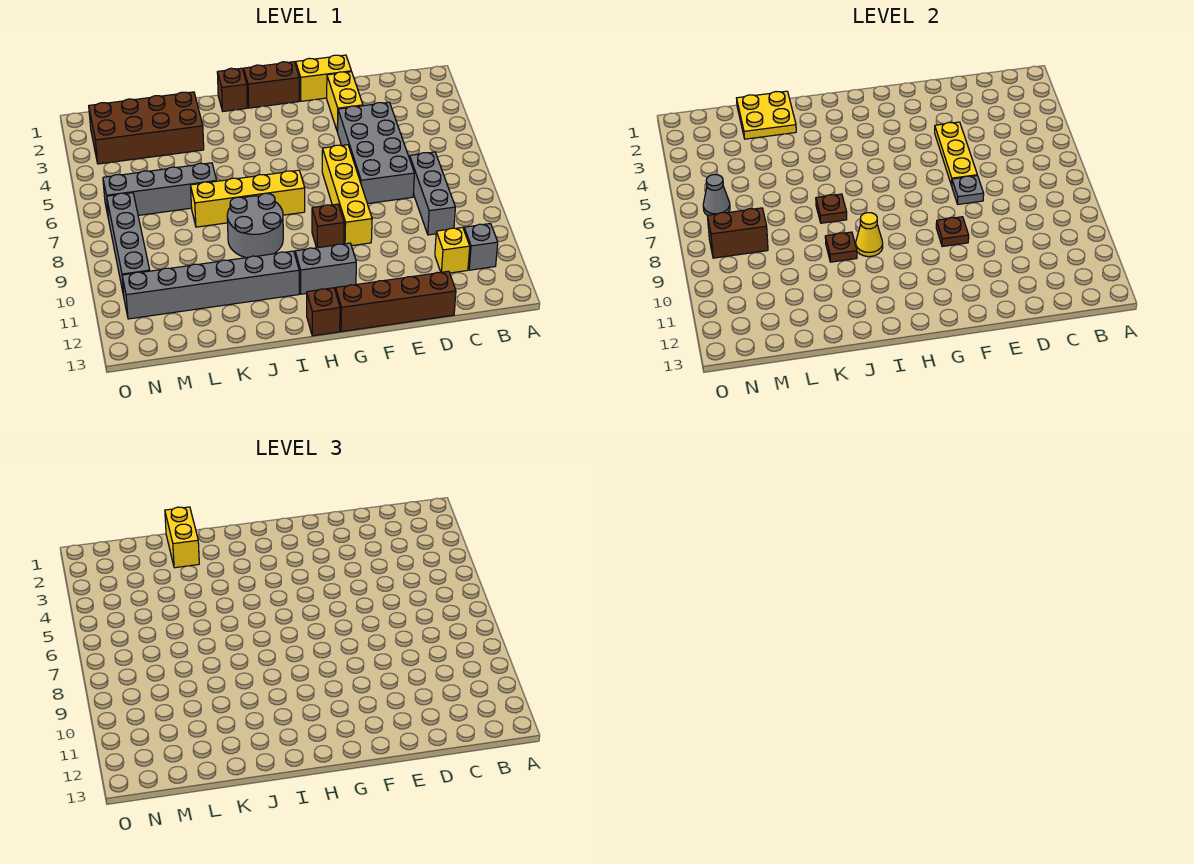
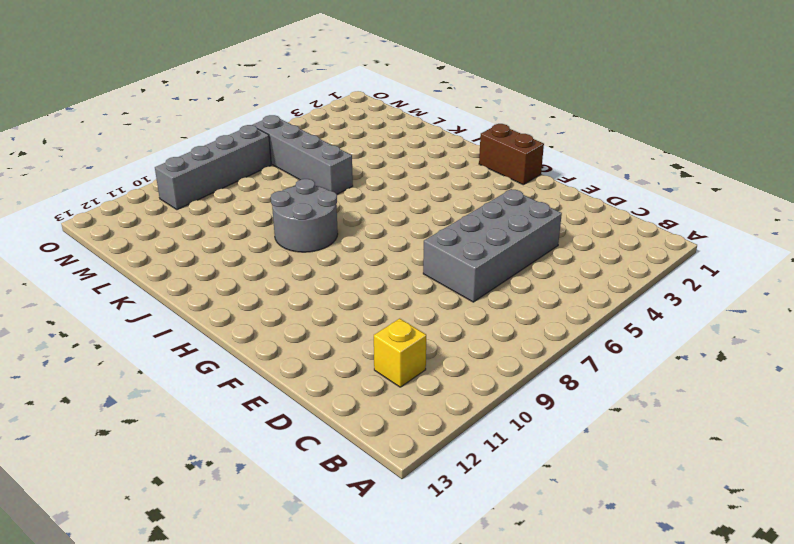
none -> grey 1x1 brick [464,224,498,270]
none -> grey 1x3 brick [409,152,455,235]
none -> brown 1x4 brick [336,271,456,332]

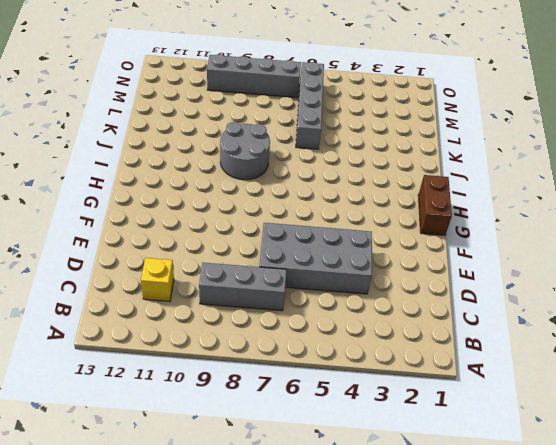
none -> grey 1x1 brick [464,224,498,270]
none -> brown 1x4 brick [336,271,456,332]
none -> yellow 1x2 brick [296,55,351,101]

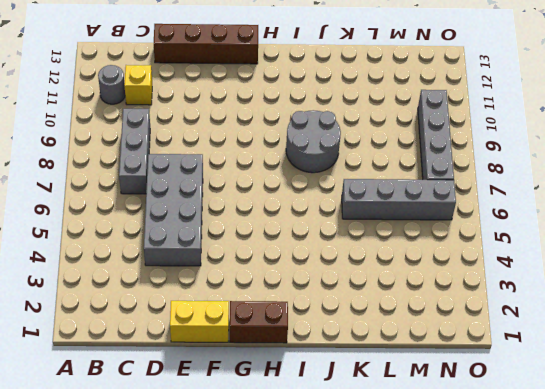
grey 1x1 round brick [98,65,125,104] -> grey 1x1 brick [464,224,498,270]
none -> yellow 1x2 brick [327,72,363,132]
none -> yellow 1x4 brick [322,145,372,246]
none -> brown 1x1 brick [312,204,344,248]

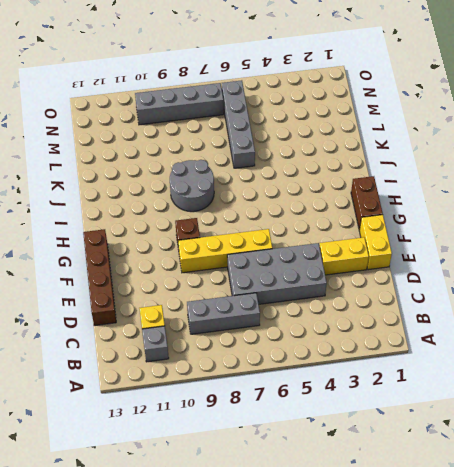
none -> grey 1x2 brick [295,243,356,294]
none -> yellow 1x4 brick [190,170,305,227]
none -> brown 1x1 brick [307,288,340,336]

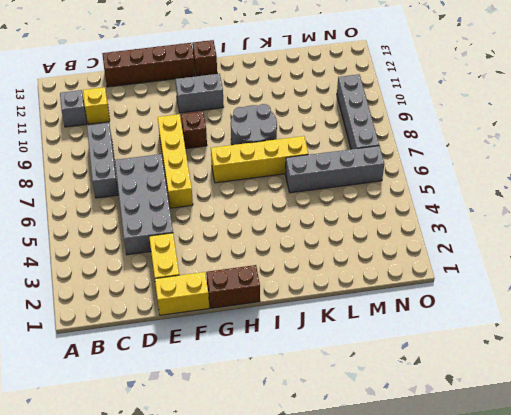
none -> brown 1x1 brick [217,68,247,111]
none -> grey 1x6 brick [122,251,299,319]
none -> brown 2x4 brick [89,92,204,164]

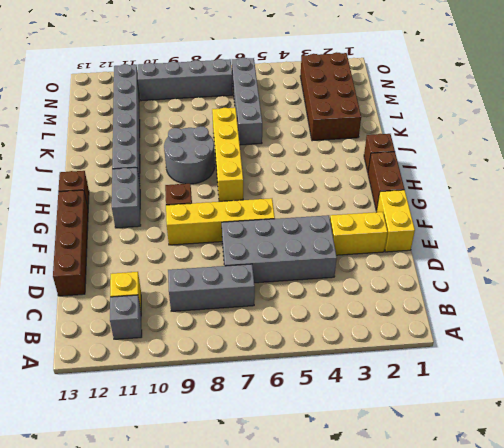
none -> yellow 1x3 plate [935,122,977,186]
none -> grey 1x1 plate [952,176,984,204]
none -> brown 1x1 plate [936,217,969,247]

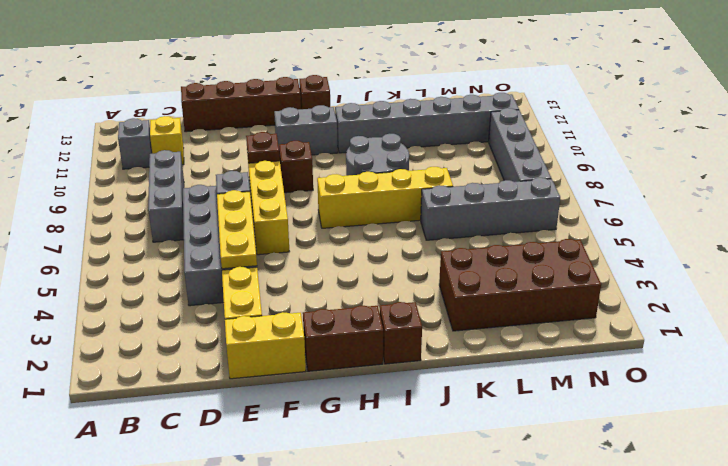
none -> yellow 1x1 cone [856,213,883,257]
none -> brown 1x1 plate [816,194,847,223]
none -> brown 1x1 plate [825,232,857,262]

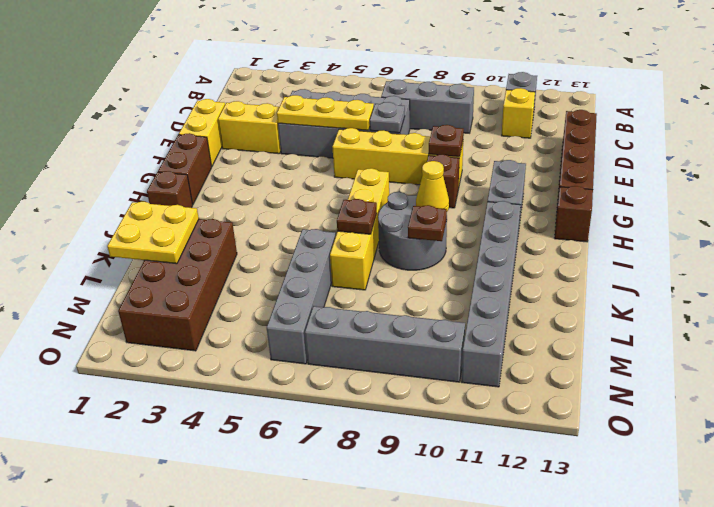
none -> brown 1x2 brick [707,208,768,258]
none -> grey 1x1 cone [703,175,730,215]
none -> yellow 1x2 brick [165,507,199,568]

